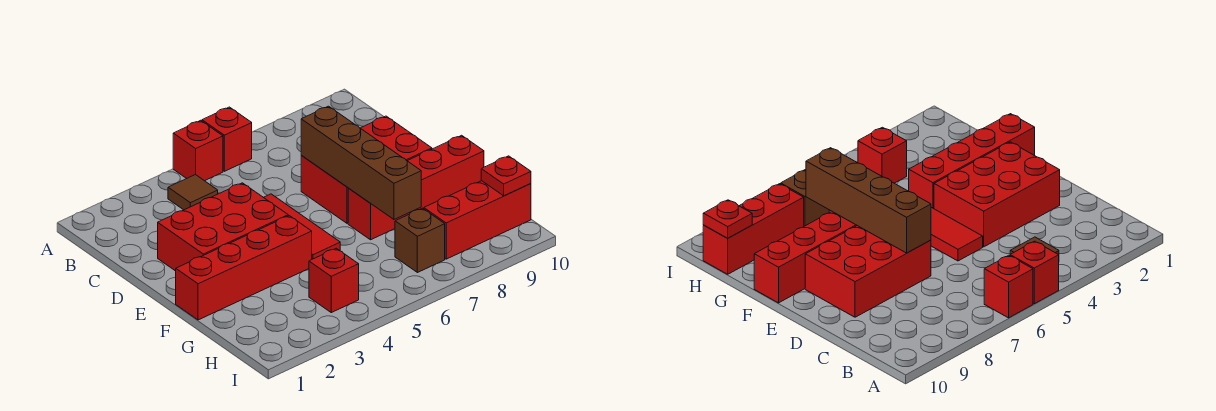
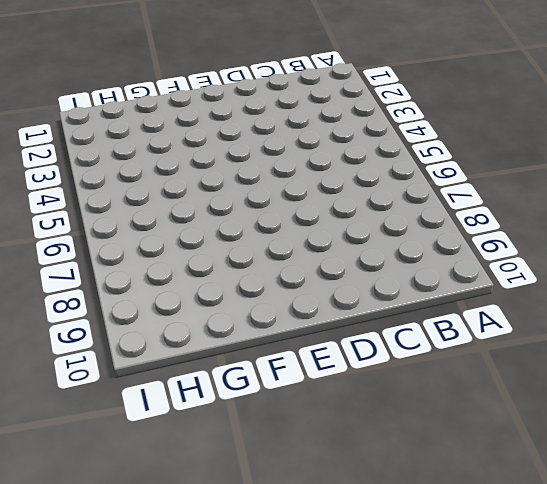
none -> red 1x1 brick [173,120,223,181]
none -> red 1x1 brick [202,107,252,171]
none -> brown 1x1 tile [168,175,218,210]

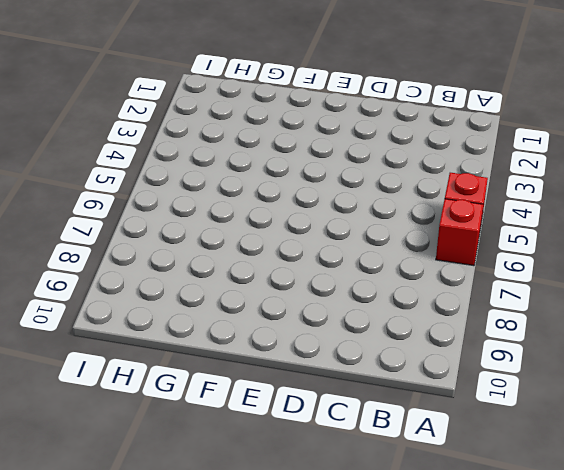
none -> brown 1x1 tile [168,175,218,210]
none -> red 2x3 brick [158,183,288,271]
none -> red 1x3 tile [264,194,340,259]

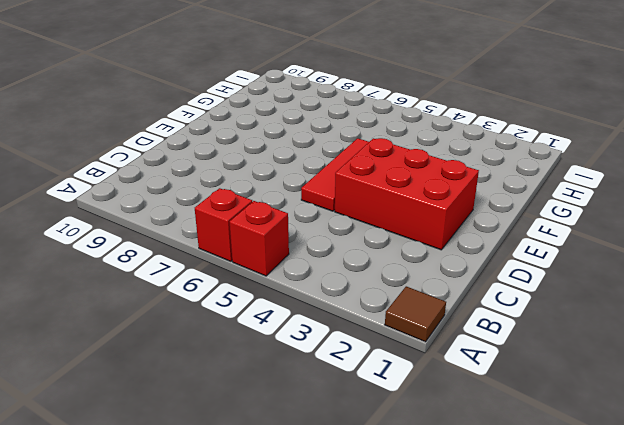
brown 1x1 tile [385,286,446,342] -> brown 1x1 tile moved to [168,175,218,210]
none -> red 2x3 brick [301,116,432,223]
none -> red 1x4 brick [176,216,312,320]
none -> red 1x4 brick [348,135,484,240]

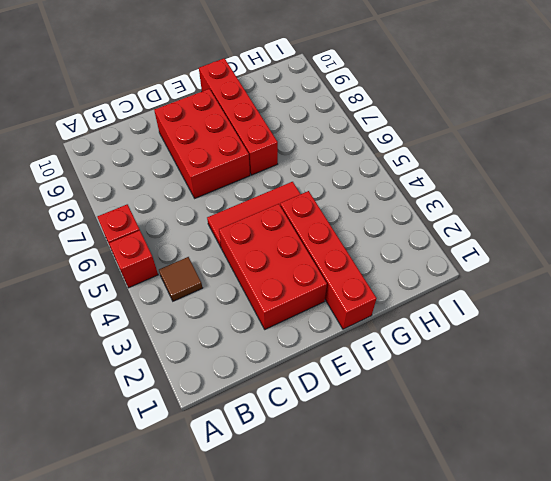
none -> red 1x1 brick [309,248,359,313]
none -> brown 1x1 brick [395,208,445,273]
none -> red 1x3 brick [424,181,531,259]

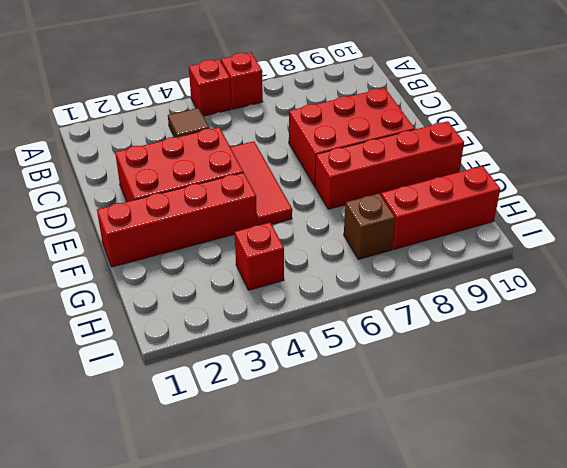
none -> brown 1x4 brick [301,106,421,219]
none -> red 1x1 plate [481,156,531,196]

